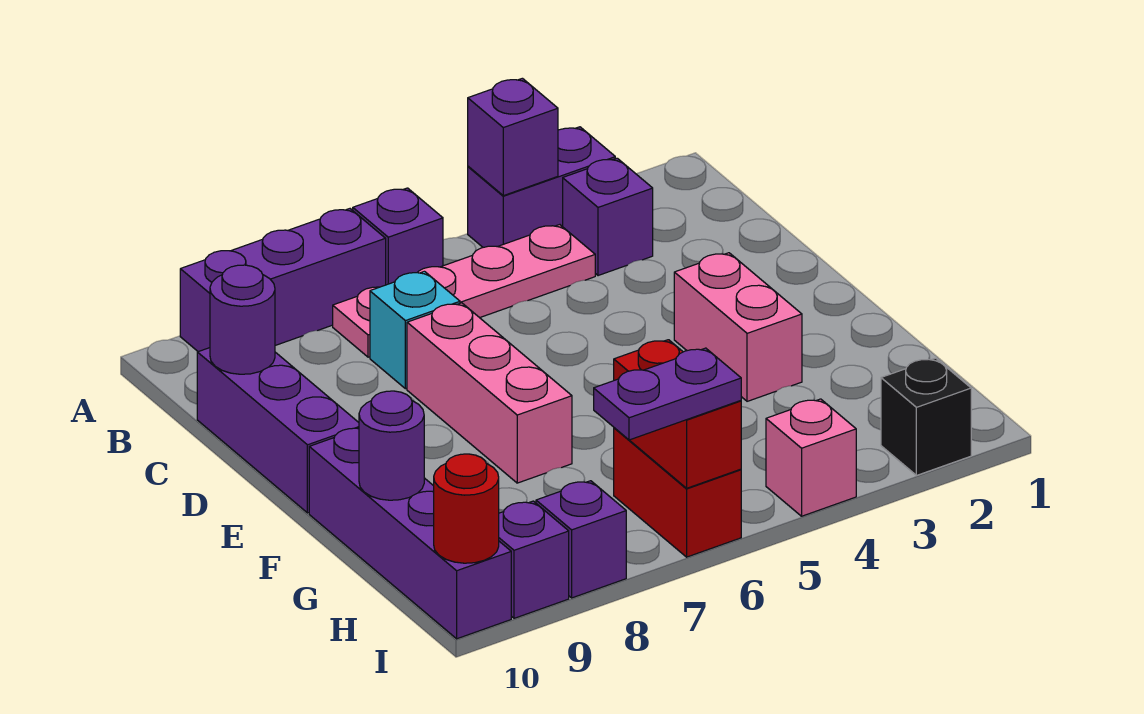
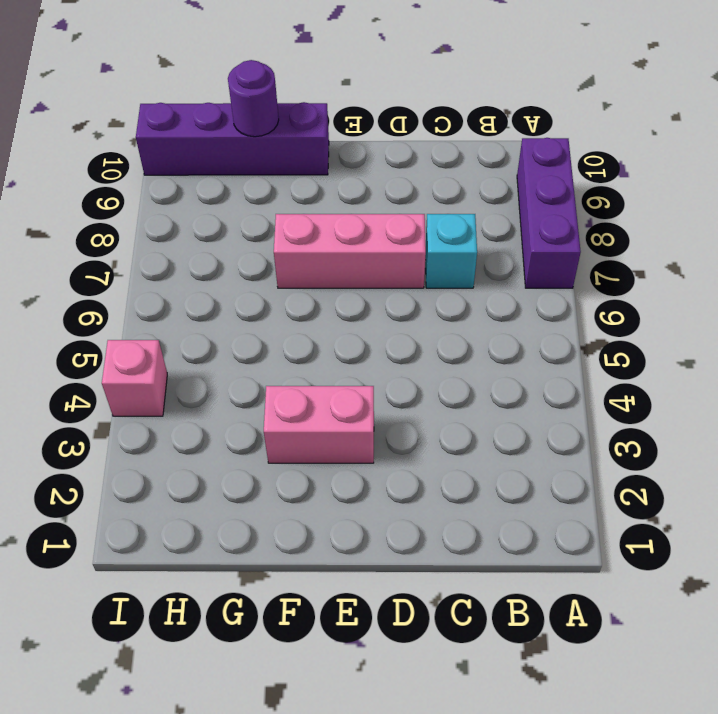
none -> purple 1x2 brick [468,127,615,247]
none -> purple 1x1 brick [353,188,443,285]
none -> purple 1x1 brick [563,158,653,276]

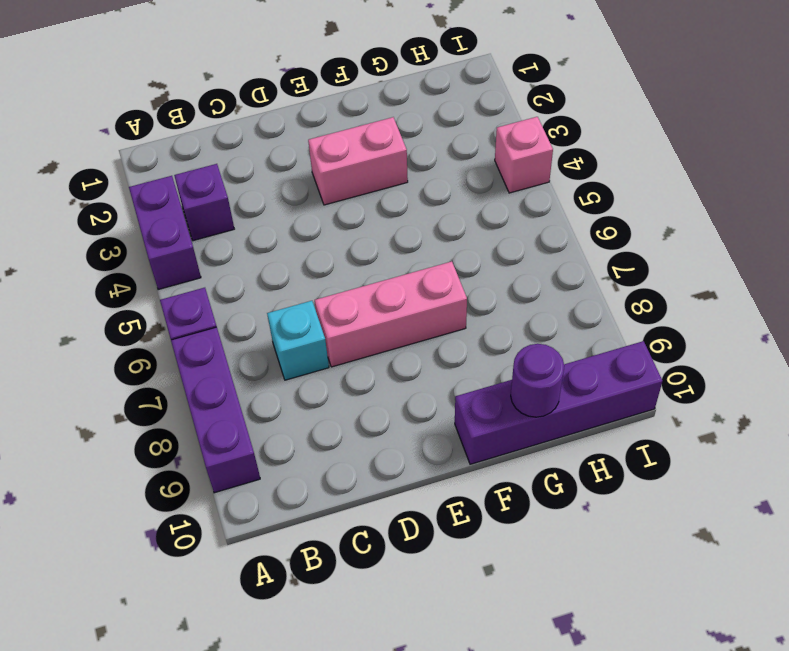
none -> pink 1x4 plate [333,225,595,357]
none -> purple 1x3 brick [197,348,359,513]
none -> red 1x2 brick [614,428,741,557]

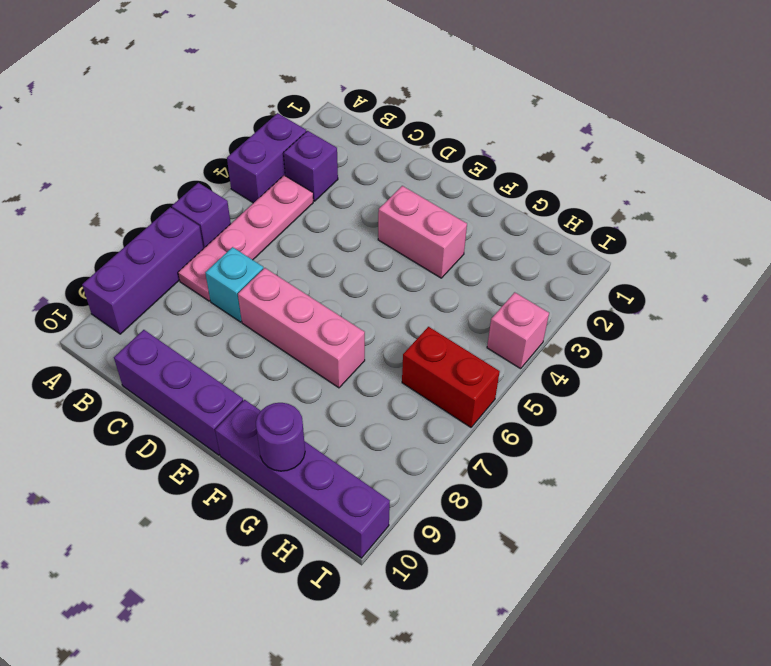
none -> black 1x1 brick [881,358,971,475]
none -> purple 1x1 brick [536,481,626,598]
none -> purple 1x1 brick [499,501,569,618]

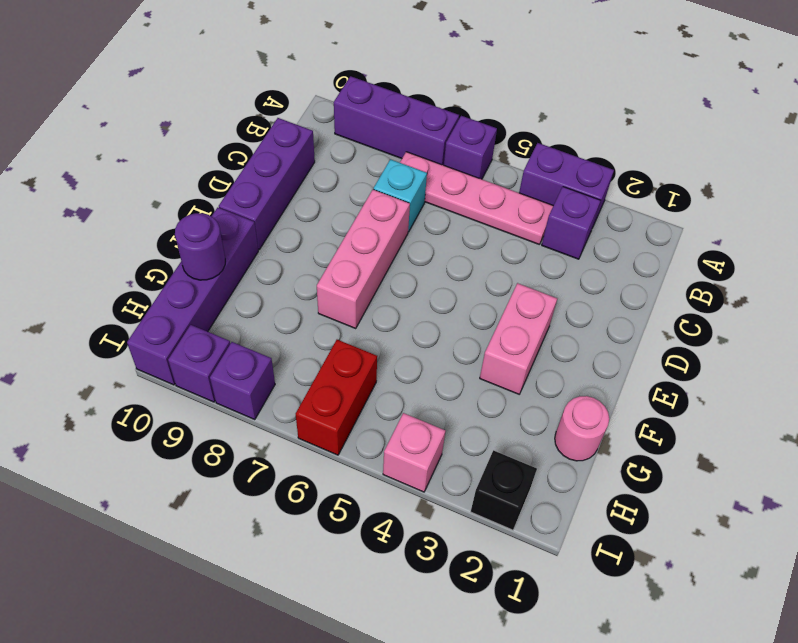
pink 1x1 round brick [555,396,609,461] -> none
none -> purple 1x1 brick [468,78,558,196]
none -> purple 1x1 round brick [210,265,275,374]
none -> red 1x2 brick [614,340,741,488]

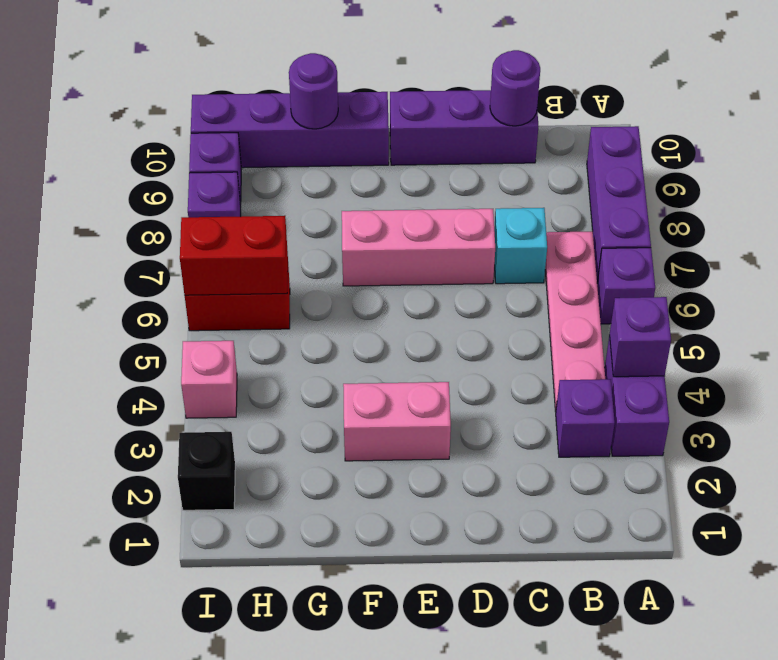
none -> red 1x1 round brick [434,454,499,563]
none -> purple 1x2 plate [594,348,741,440]

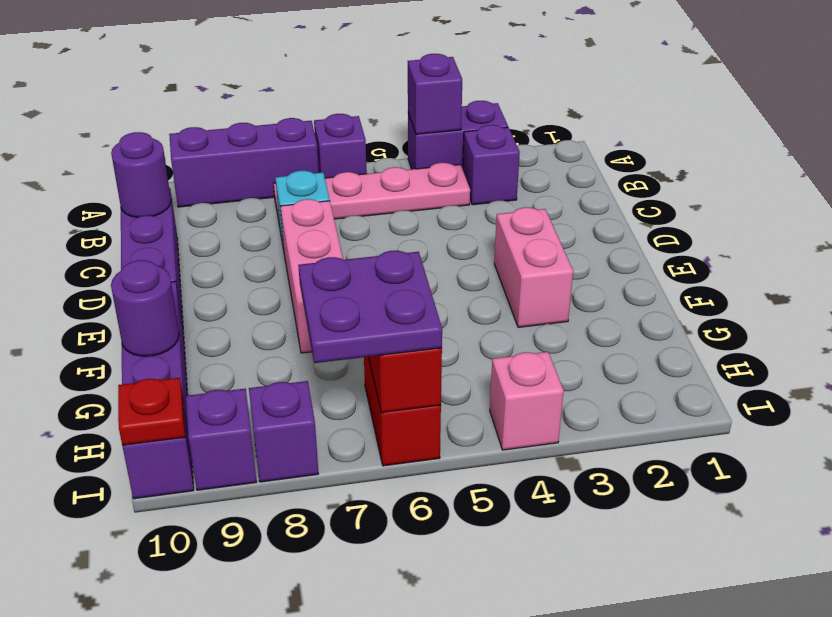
purple 2x2 plate [298,251,442,363] -> purple 1x2 plate [594,348,741,440]
red 1x1 plate [118,378,185,445] -> red 1x1 round brick [434,454,499,563]
none -> black 1x1 brick [881,358,971,475]

